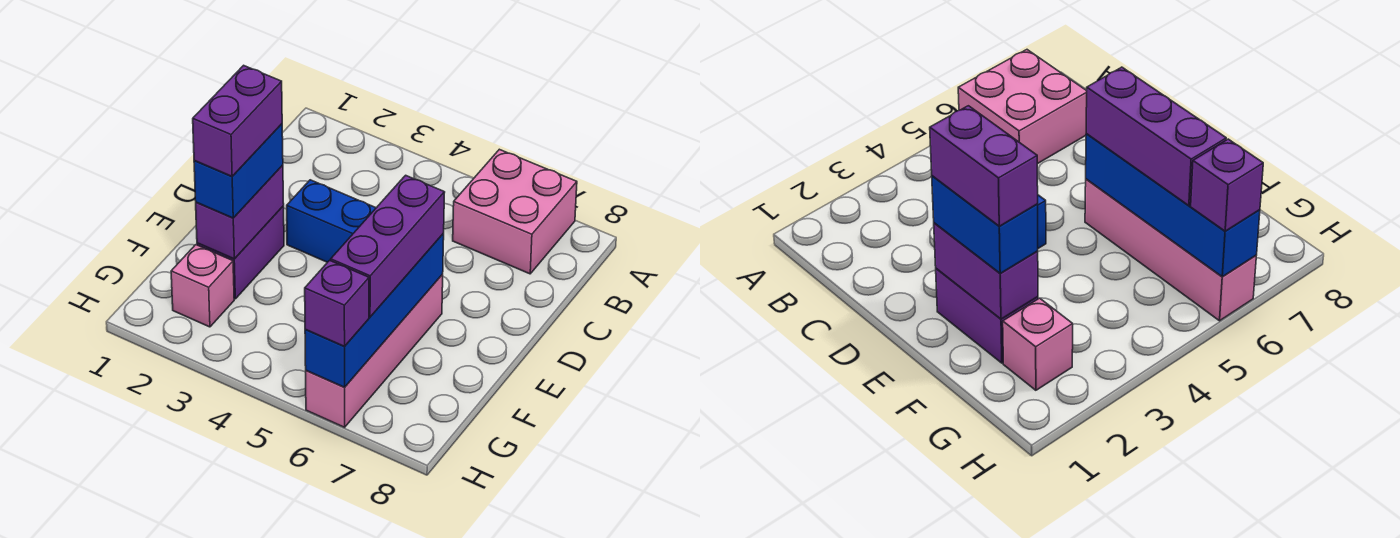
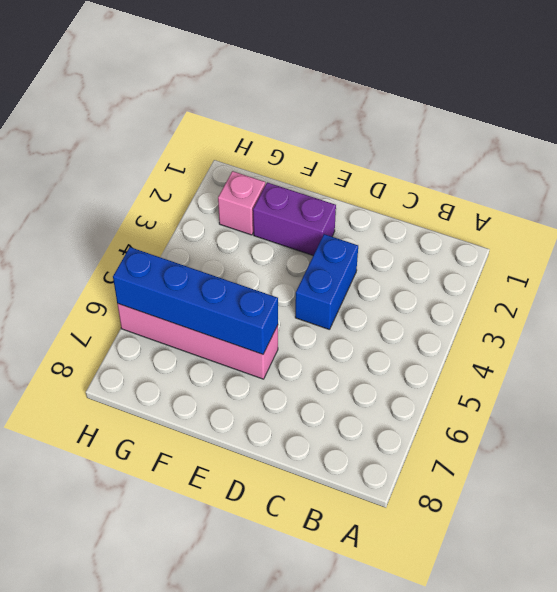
none -> pink 2x2 brick [453,149,577,274]
none -> purple 1x2 brick [196,165,284,259]

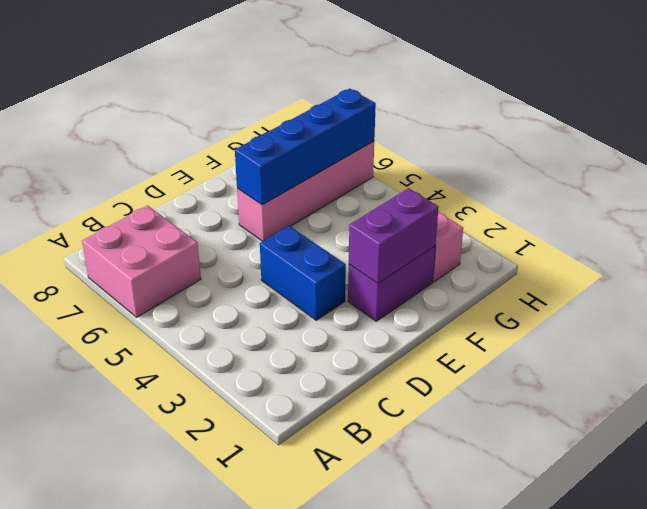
none -> blue 1x2 brick [194,124,283,218]
none -> purple 1x3 brick [331,175,445,317]

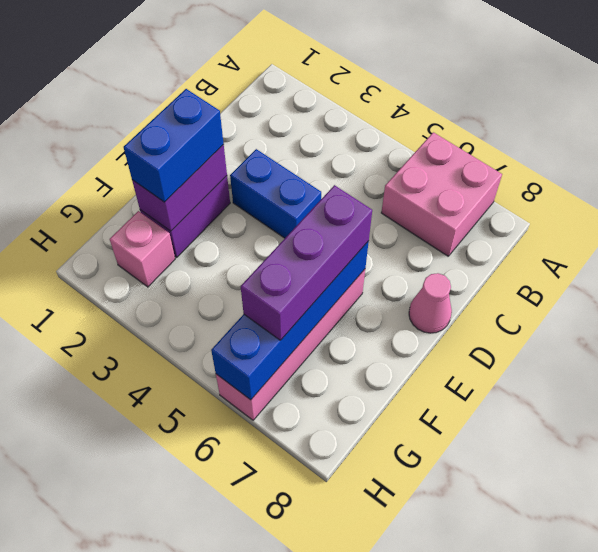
pink 1x1 cone [409,273,452,333] -> none
none -> purple 1x1 brick [305,260,369,347]
none -> purple 1x2 brick [193,65,282,176]

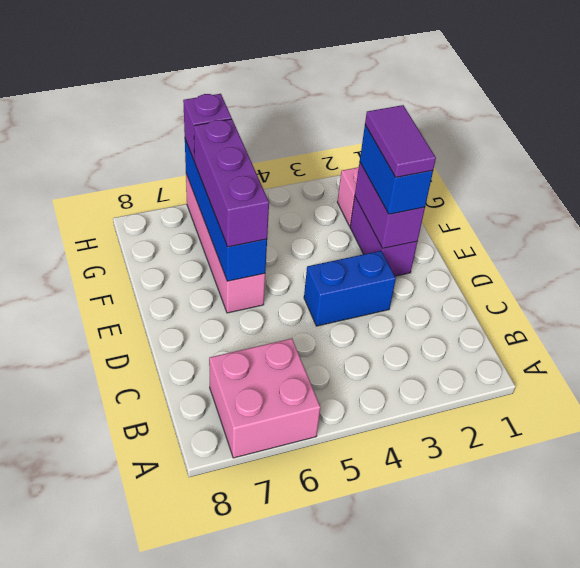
purple 1x2 tile [365,105,436,177] -> purple 1x2 brick [193,65,282,176]

